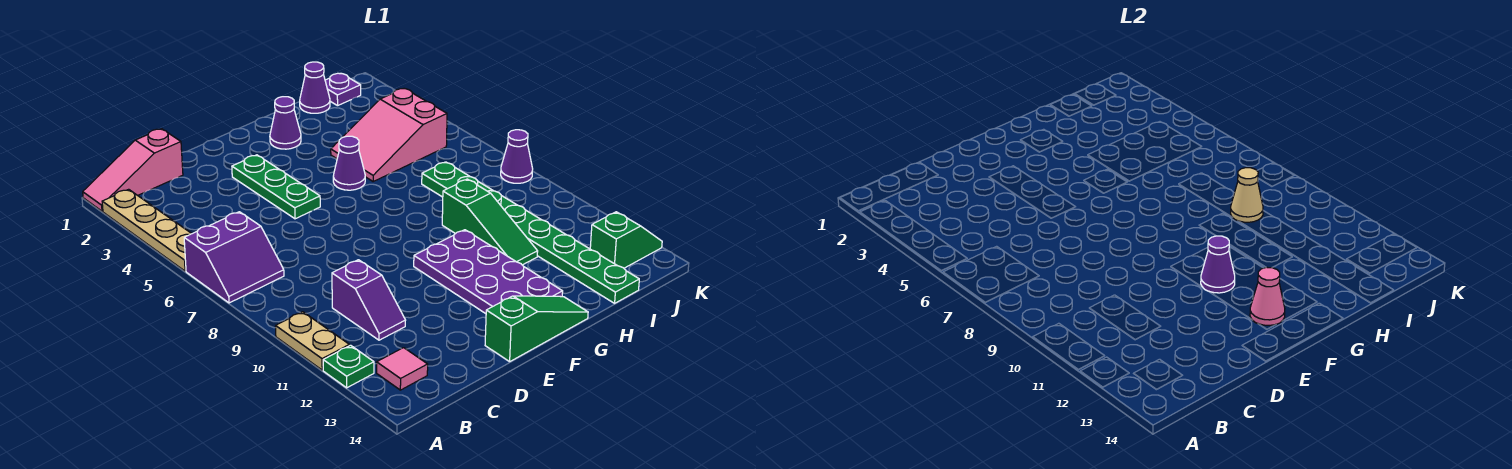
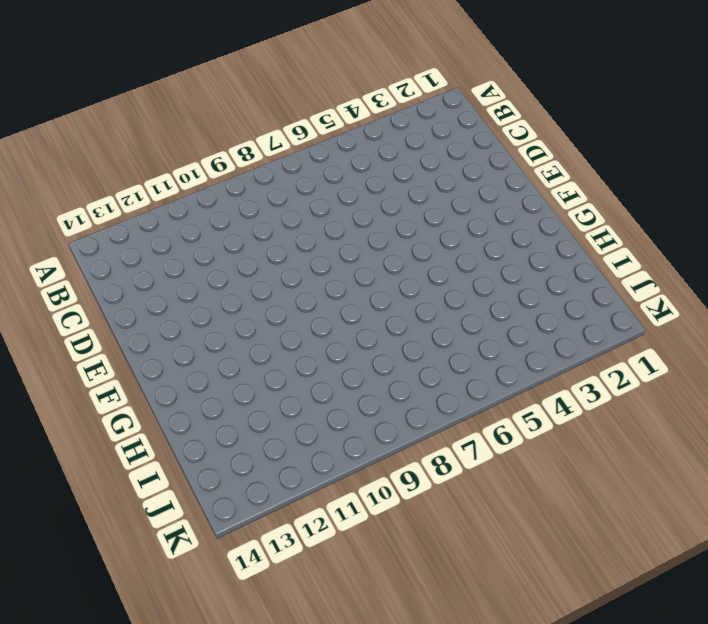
none -> pink 1x3 slope [83,129,183,211]
none -> tan 1x4 plate [102,189,192,271]
none -> purple 2x2 slope [184,212,284,303]

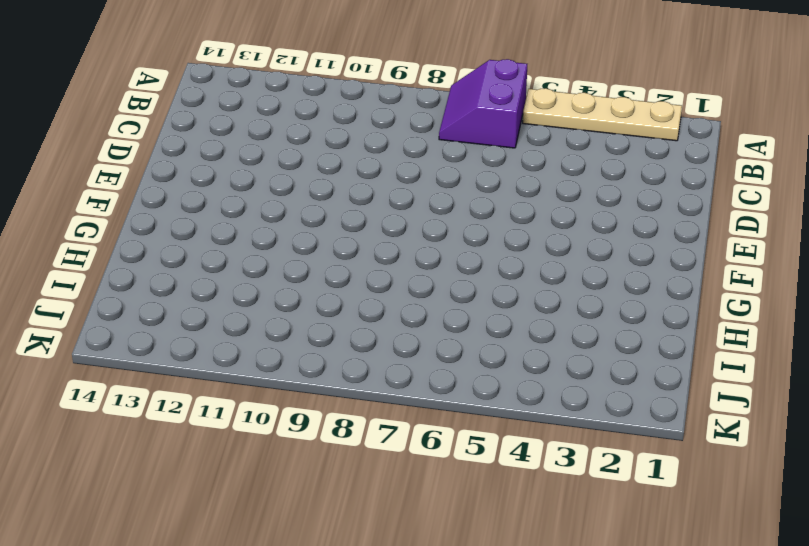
none -> pink 1x3 slope [83,129,183,211]
none -> tan 1x2 plate [276,312,349,370]
none -> green 1x1 plate [323,345,374,388]

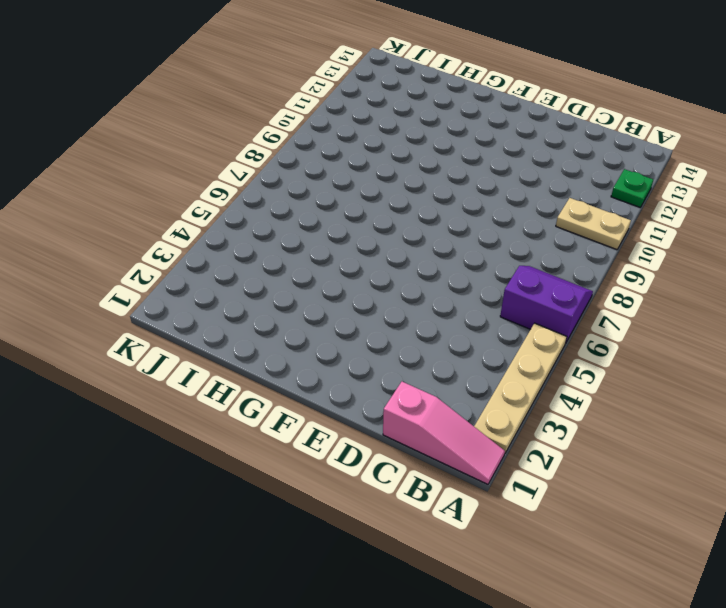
tan 1x2 plate [556,198,631,250] -> tan 1x2 plate turned to [276,312,349,370]
none -> pink 1x1 tile [377,348,428,390]
none -> purple 1x2 slope [332,260,406,340]
none -> green 1x3 plate [232,155,320,219]

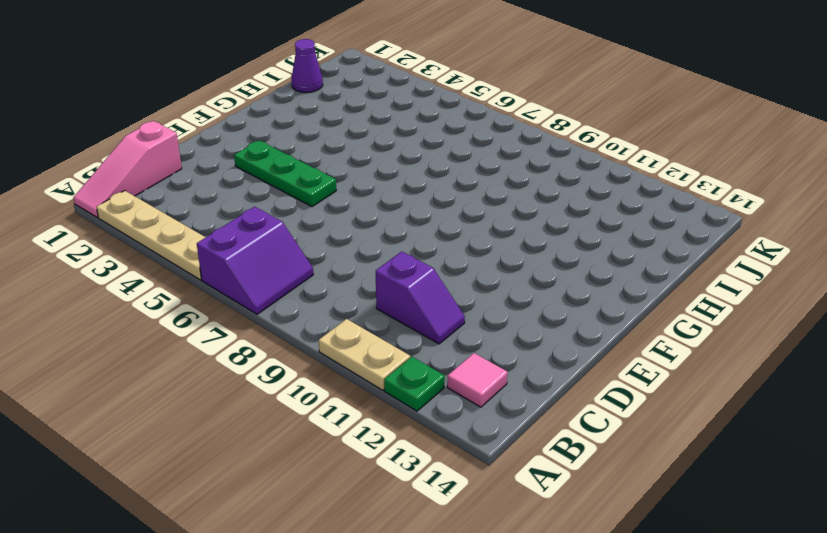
none -> green 1x3 slope [485,296,588,362]
none -> purple 2x4 plate [414,230,563,314]
none -> purple 1x1 cone [270,97,301,149]

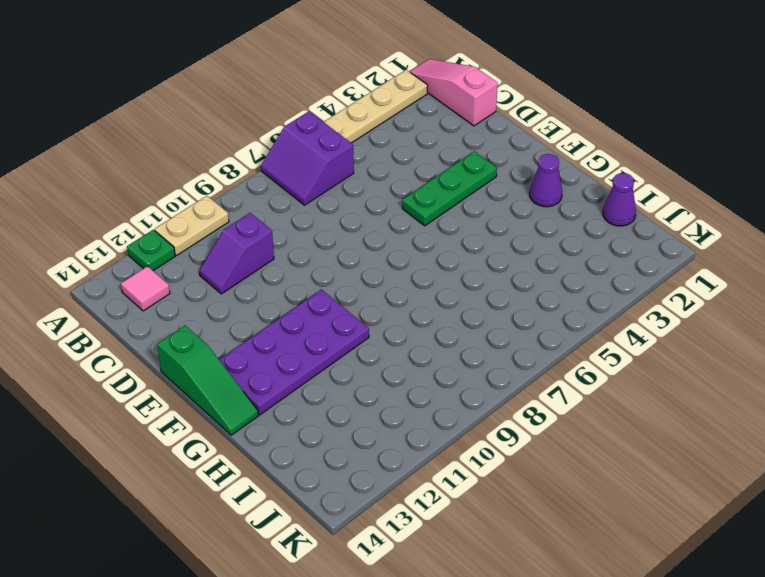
none -> purple 1x1 cone [333,136,365,190]
none -> pink 2x3 slope [331,89,447,181]
none -> green 1x3 slope [442,179,538,265]

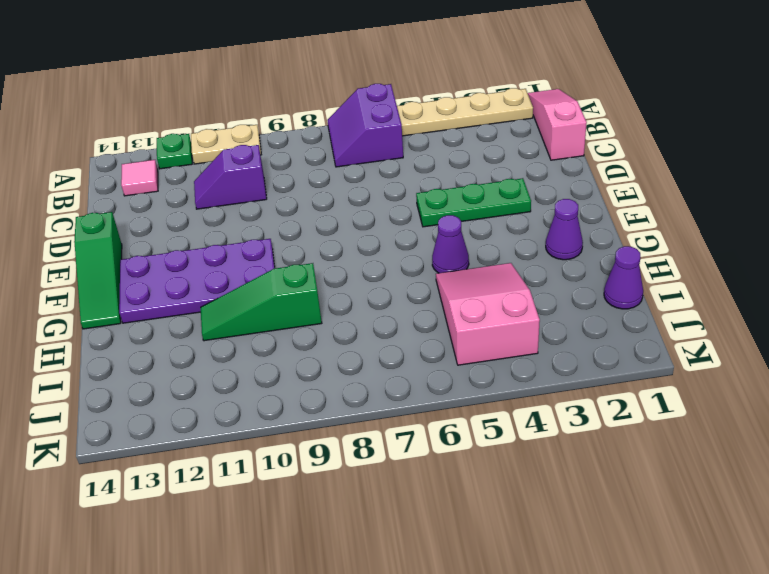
none -> green 1x8 plate [422,162,639,303]
none -> purple 1x1 plate [325,73,361,106]
none -> green 1x2 slope [590,212,662,268]

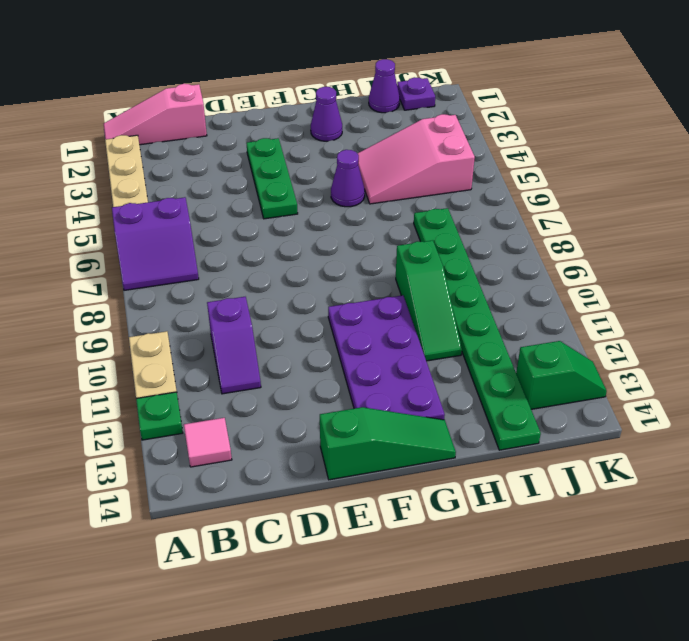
none -> purple 1x1 cone [501,130,533,183]
none -> purple 1x1 cone [1201,236,1235,293]
none -> pink 1x1 cone [1250,267,1285,325]

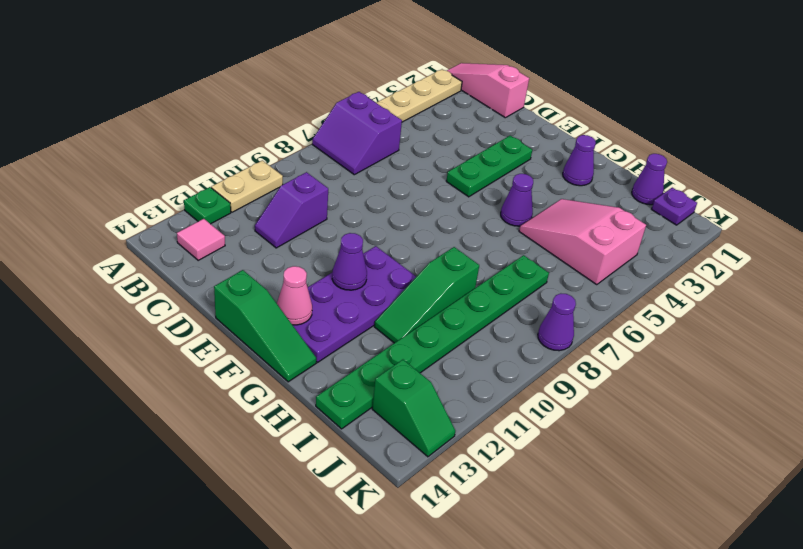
none -> tan 1x1 cone [1231,168,1263,222]

